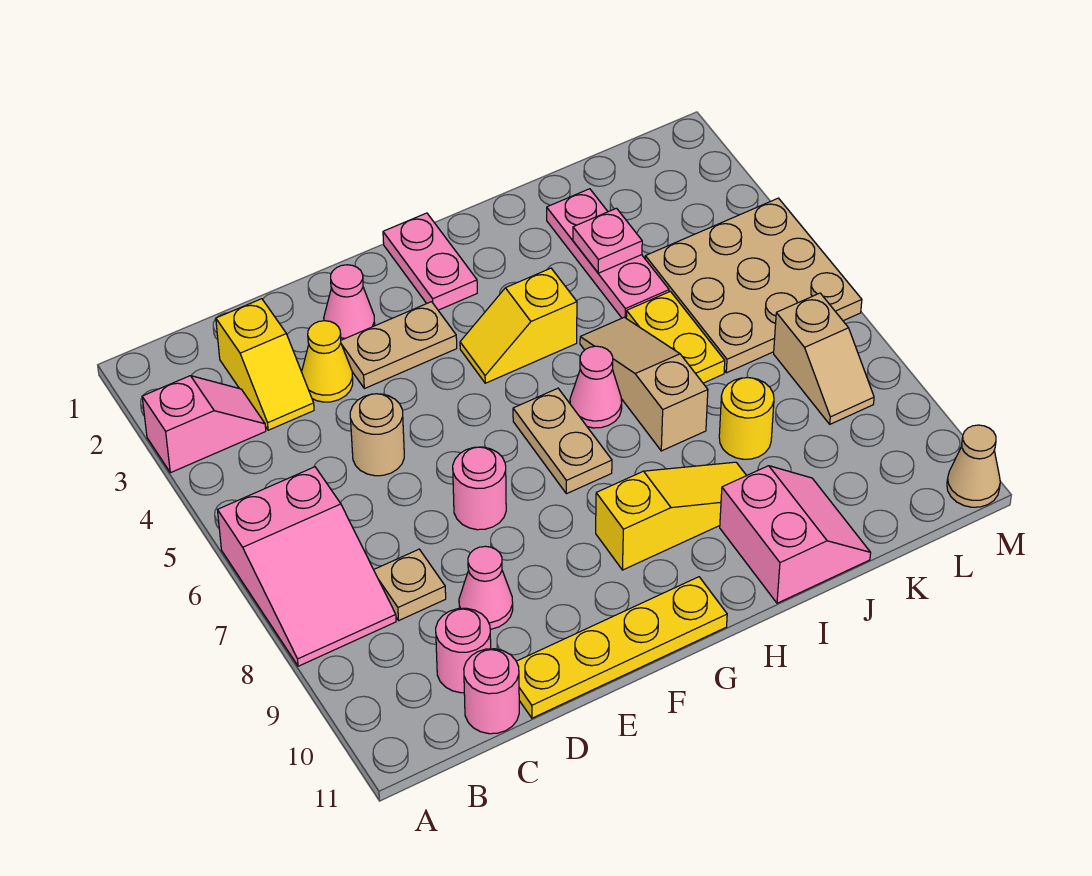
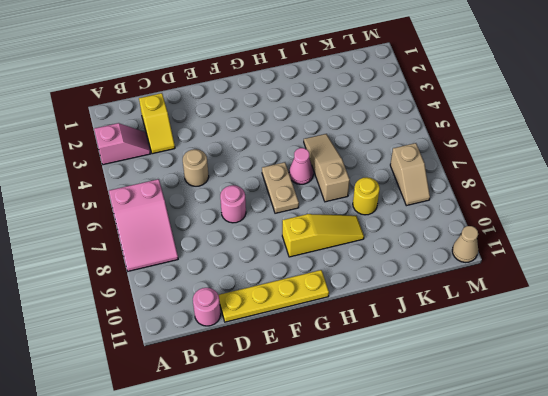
none -> tan 1x1 plate [374,549,446,620]
none -> pink 1x1 round brick [436,608,491,693]
none -> yellow 1x1 cone [302,321,353,402]

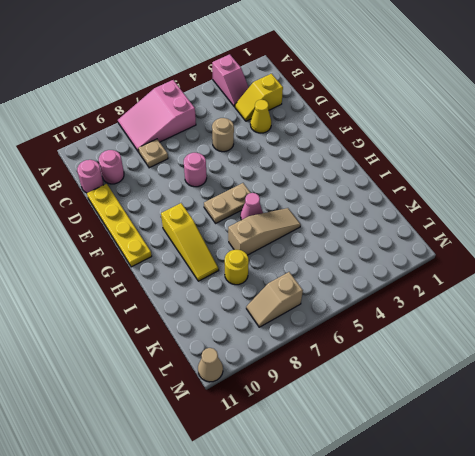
none -> pink 1x1 cone [459,546,513,629]
none -> pink 1x1 cone [324,265,375,340]
none -> tan 1x2 plate [341,302,457,389]

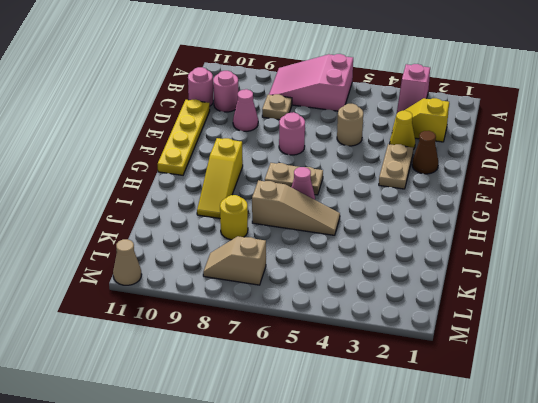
brown 1x1 cone [412,131,438,174] -> pink 1x1 cone [324,265,375,340]
none -> pink 1x2 plate [383,213,477,310]
none -> yellow 1x2 slope [460,268,577,383]
none -> pink 2x2 slope [720,466,871,603]

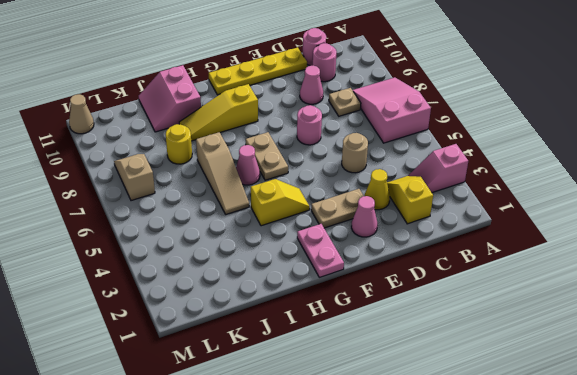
none -> pink 1x3 plate [547,189,669,318]
none -> yellow 1x2 plate [626,291,725,383]
none -> tan 3x3 plate [645,198,862,373]

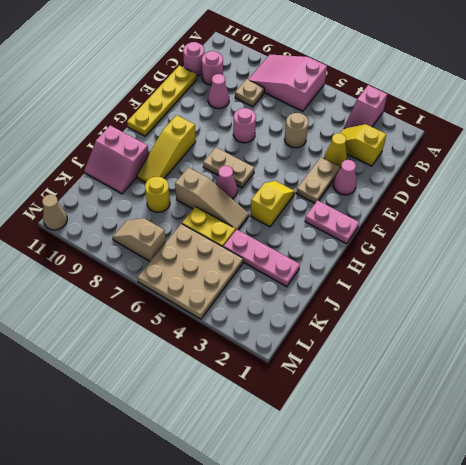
none -> pink 1x1 plate [573,208,642,273]

